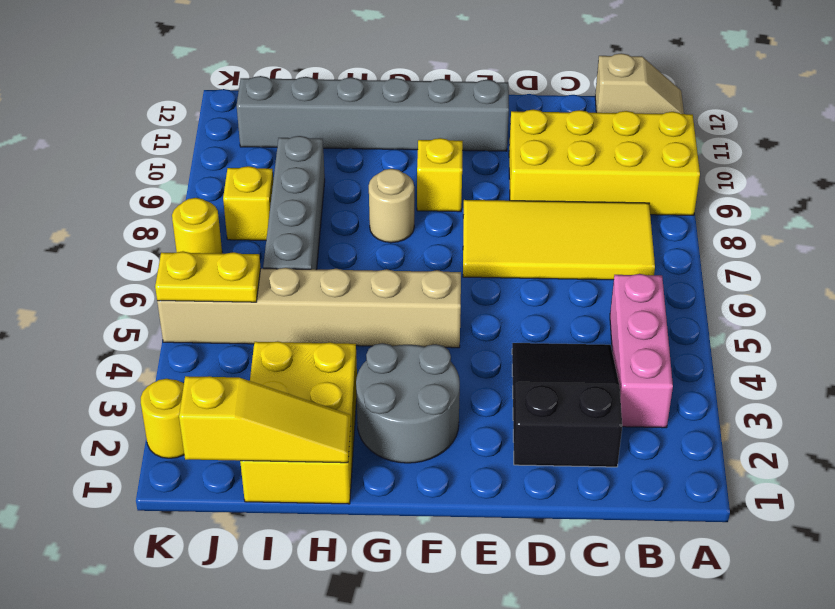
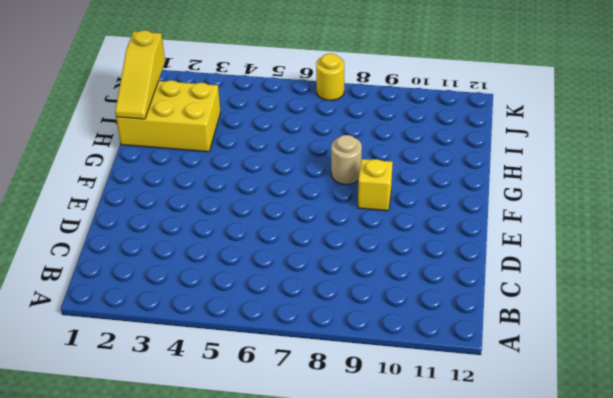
none -> yellow 2x4 brick [509,109,700,215]
none -> tan 1x2 slope [595,53,684,114]
none -> pink 1x3 brick [610,274,673,428]

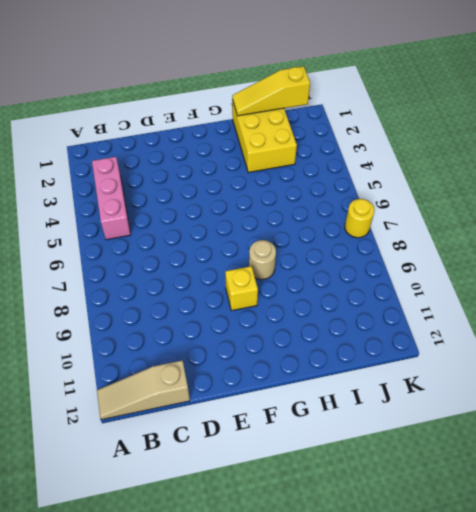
tan 1x3 slope [97,361,190,420] -> tan 1x2 slope [595,53,684,114]
none -> yellow 2x4 brick [509,109,700,215]
none -> yellow 2x4 tile [463,200,655,280]
none -> black 2x3 slope [512,343,622,467]

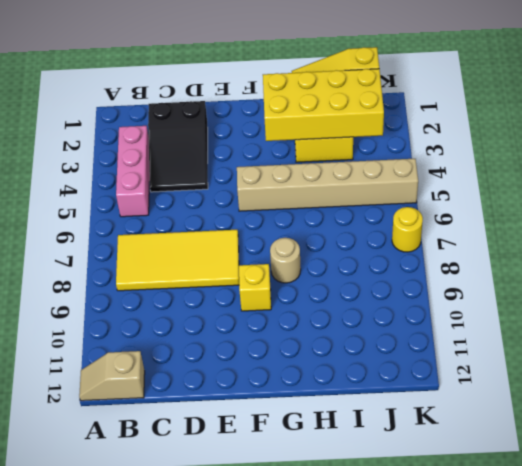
yellow 2x4 brick [263,69,384,141] -> yellow 2x4 brick moved to [509,109,700,215]
none -> grey 1x6 brick [237,76,509,151]
none -> grey 2x2 round brick [356,343,460,463]
none -> grey 1x4 brick [263,136,325,270]

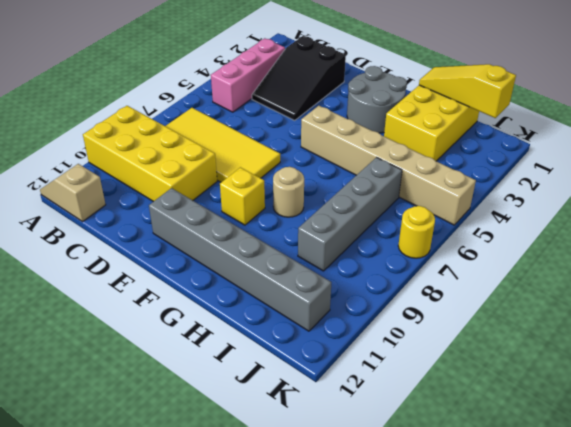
none -> yellow 1x1 brick [223,166,273,240]
none -> yellow 1x1 round brick [141,379,184,458]
none -> yellow 1x2 plate [155,251,261,302]

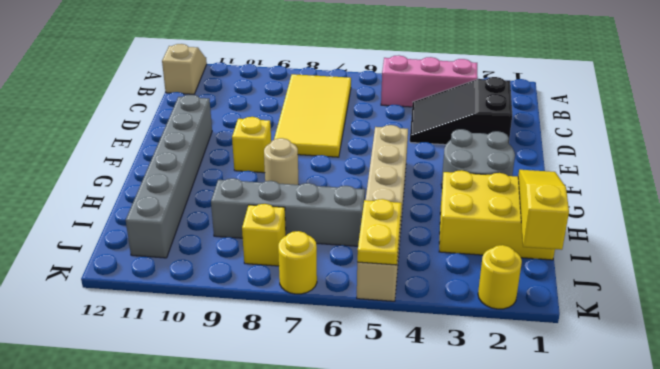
none -> yellow 2x4 brick [509,109,700,215]

